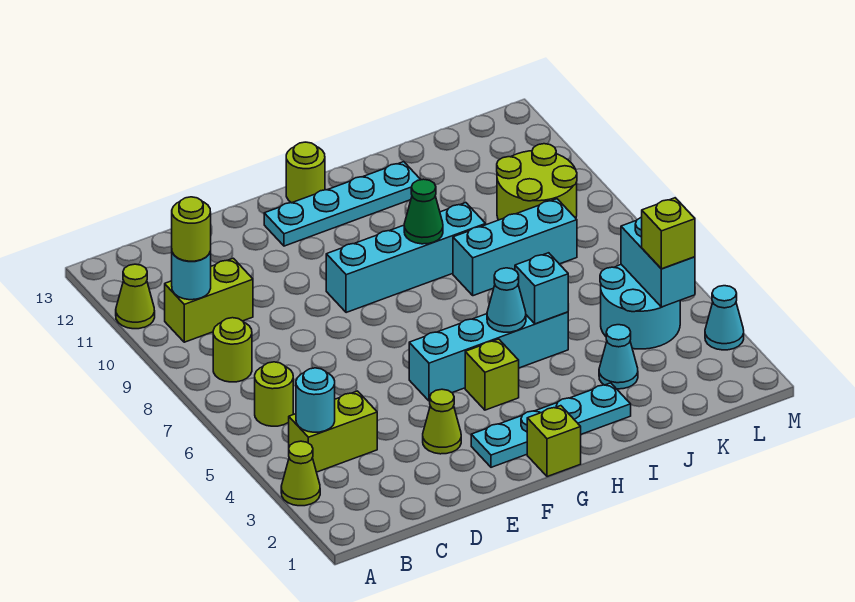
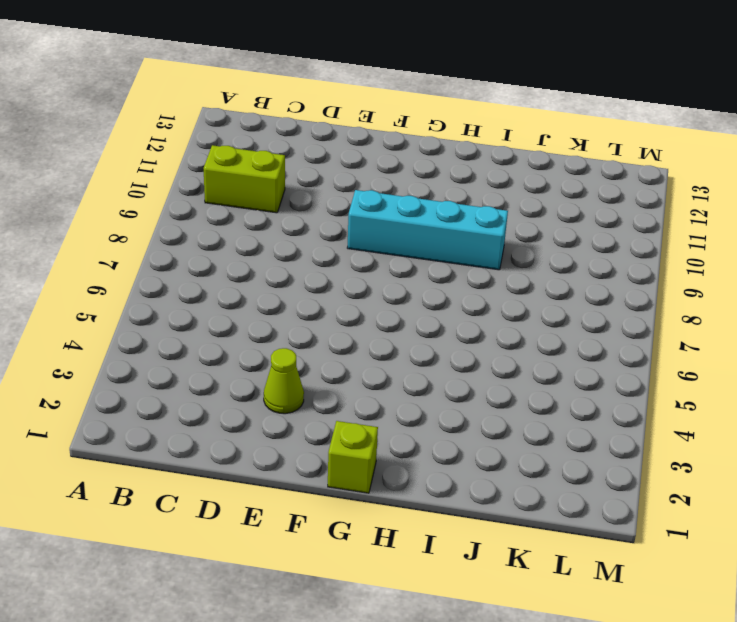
none -> lime 1x1 cone [281,441,320,506]
none -> lime 1x1 cone [116,264,155,329]
none -> lime 1x2 brick [289,391,377,472]

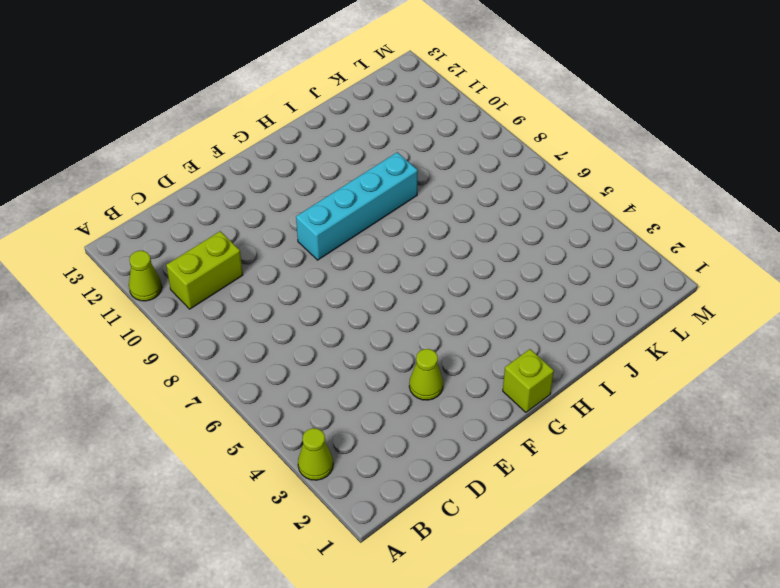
none -> lime 1x2 brick [289,391,377,472]
none -> lime 1x1 round brick [255,362,293,426]
none -> lime 1x1 round brick [213,318,252,382]

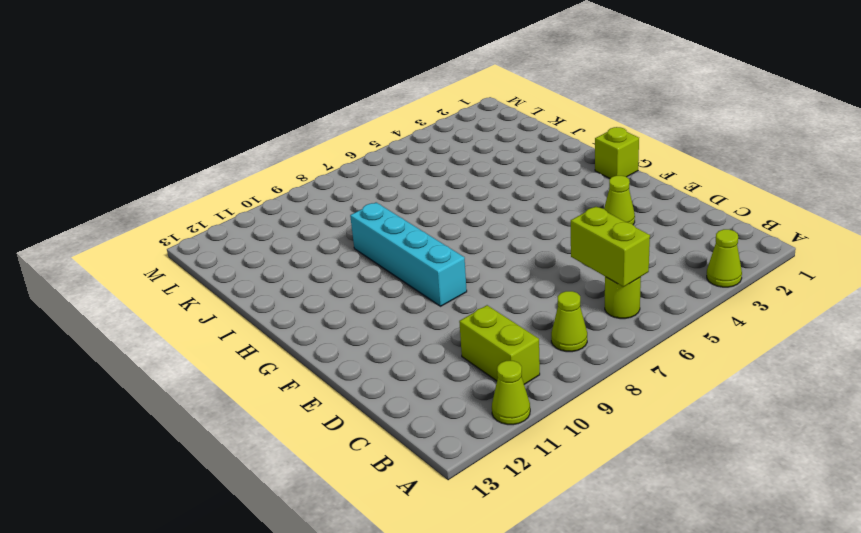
lime 1x2 brick [571,207,650,287] -> lime 1x2 brick moved to [289,391,377,472]
lime 1x1 cone [551,291,587,352] -> lime 1x1 round brick [213,318,252,382]
none -> cyan 1x4 plate [471,383,631,467]
none -> cyan 1x4 brick [409,312,568,401]
none -> cyan 1x4 plate [264,162,421,246]

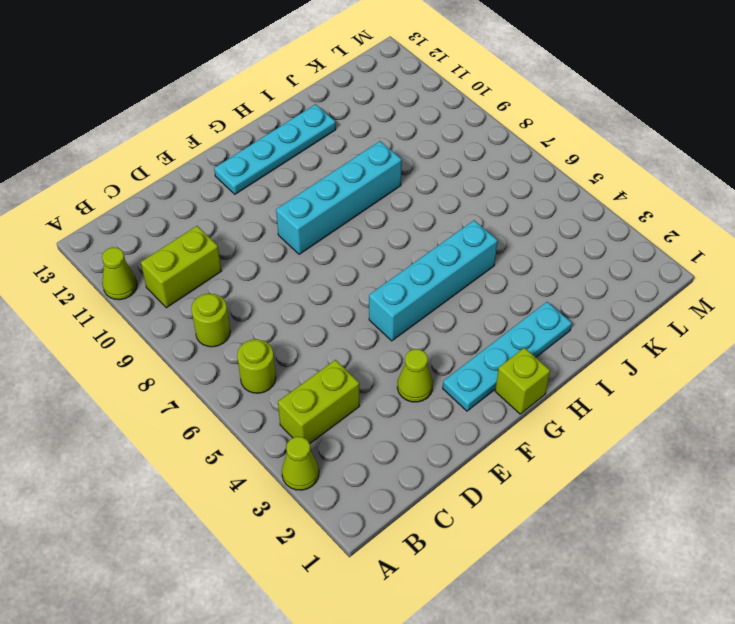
none -> lime 1x1 brick [465,339,519,410]
none -> lime 1x1 round brick [286,142,325,203]
none -> cyan 1x3 brick [453,199,577,296]

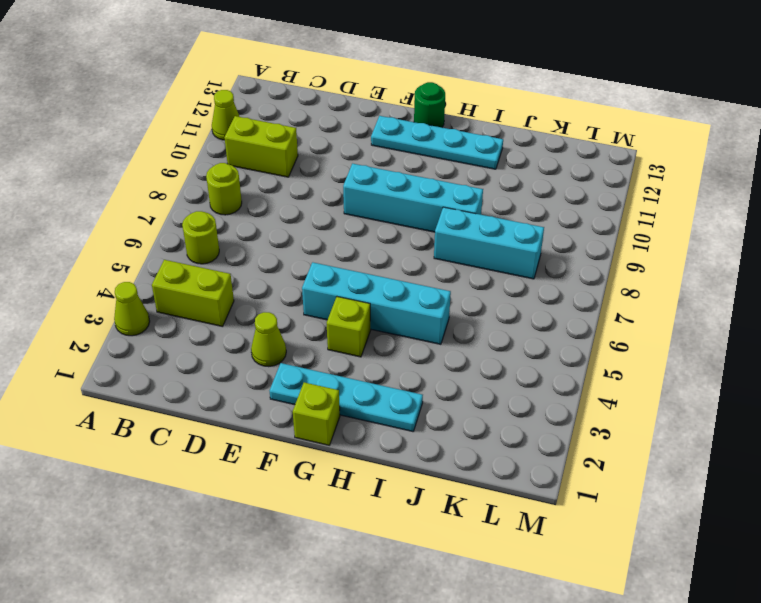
green 1x1 round brick [414,82,445,127] -> lime 1x1 round brick [286,142,325,203]
none -> cyan 1x1 cone [599,325,638,389]
none -> cyan 2x2 round brick [600,265,680,349]
none -> lime 2x2 round brick [497,144,577,220]

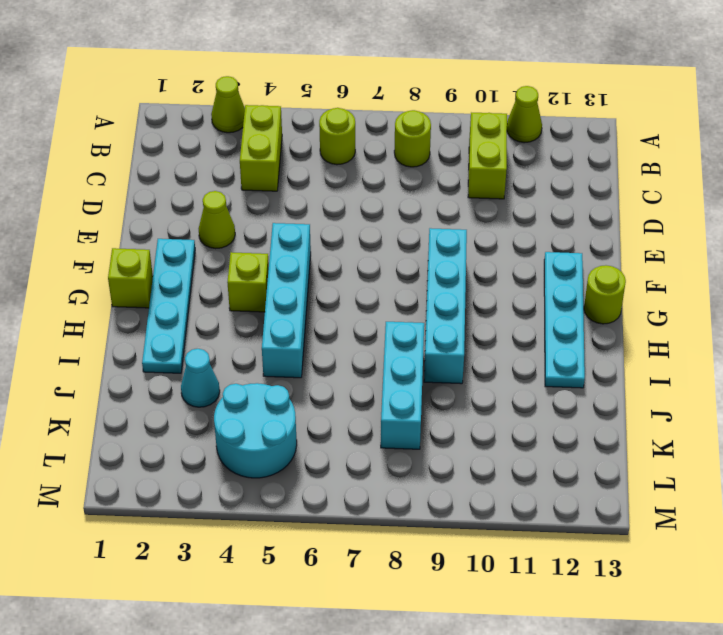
none -> lime 2x2 round brick [497,144,577,220]
none -> cyan 1x1 cone [705,286,744,350]
none -> cyan 1x1 round brick [296,368,335,432]

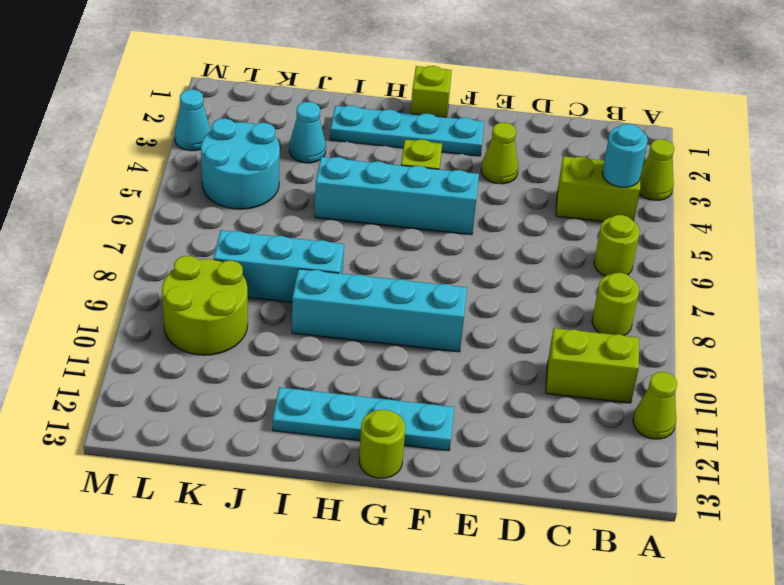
none -> cyan 1x1 round brick [172,251,211,300]
none -> cyan 1x1 cone [487,268,526,332]
none -> green 1x1 cone [404,179,443,244]

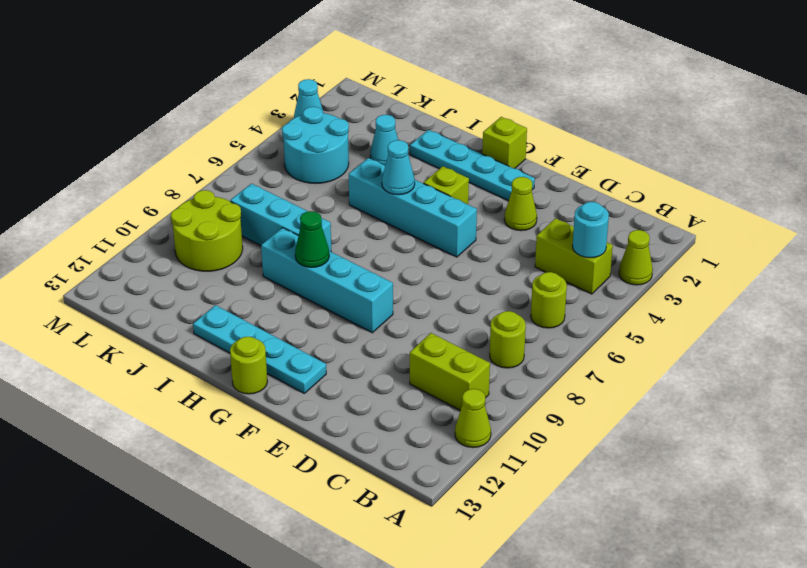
none -> cyan 1x1 round brick [172,251,211,300]
none -> cyan 1x1 brick [515,253,568,324]
none -> cyan 1x2 brick [621,217,695,307]

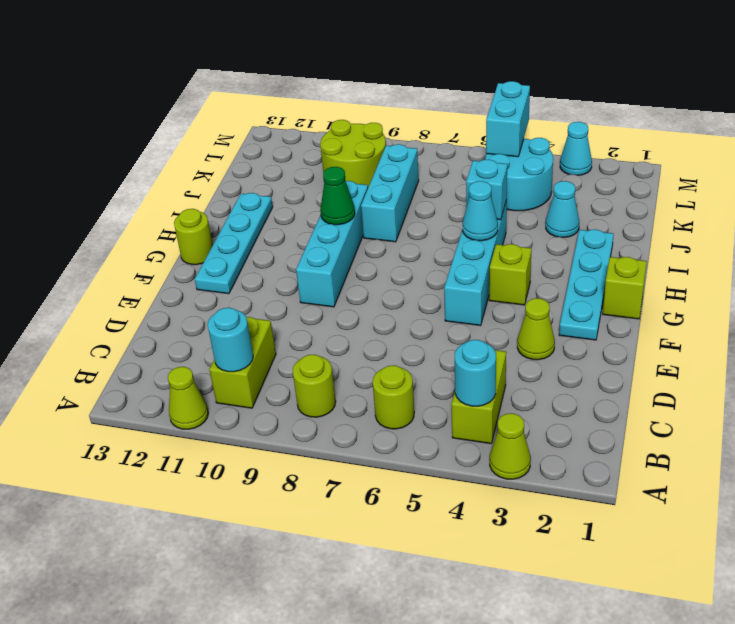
cyan 1x2 brick [486,81,530,157] -> cyan 1x2 brick turned to [621,217,695,307]
none -> lime 1x1 round brick [172,197,211,261]
none -> lime 1x1 brick [642,198,695,269]

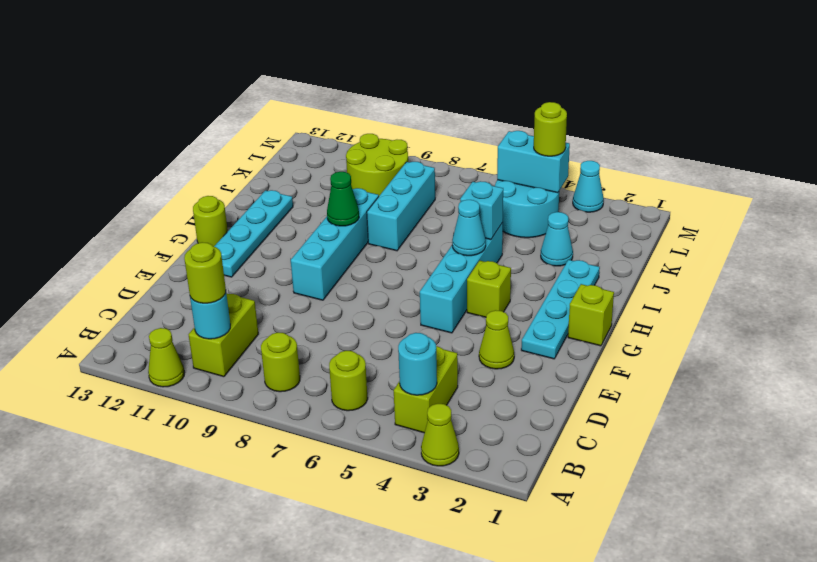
lime 1x1 round brick [534,102,567,156] -> lime 1x1 brick [642,198,695,269]

